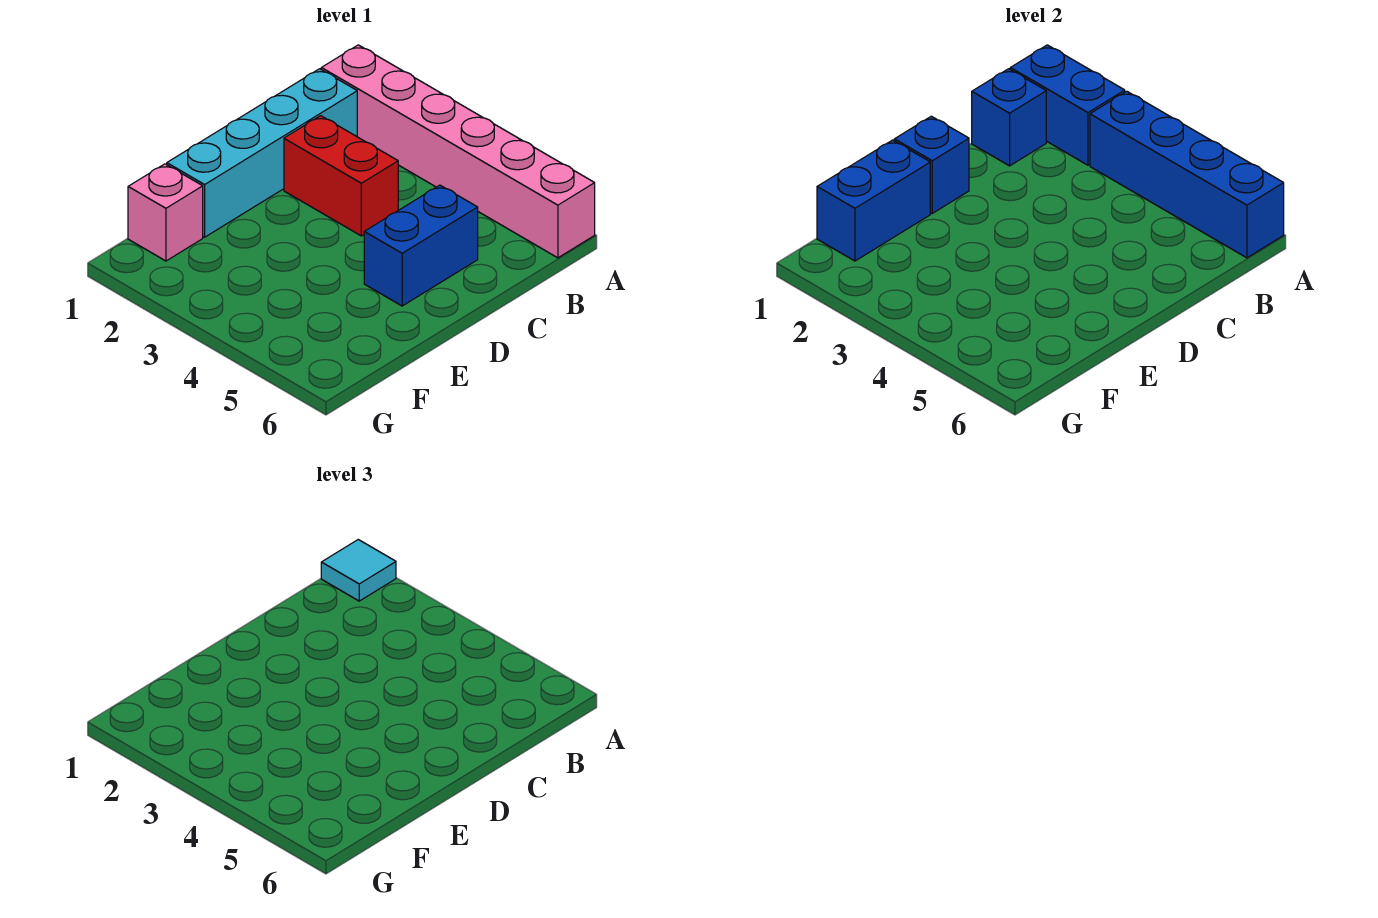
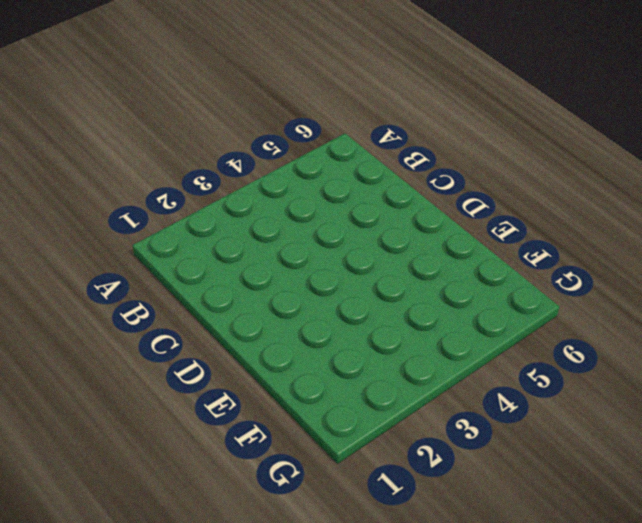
none -> pink 1x6 brick [321,45,595,258]
none -> cyan 1x4 brick [167,69,357,237]

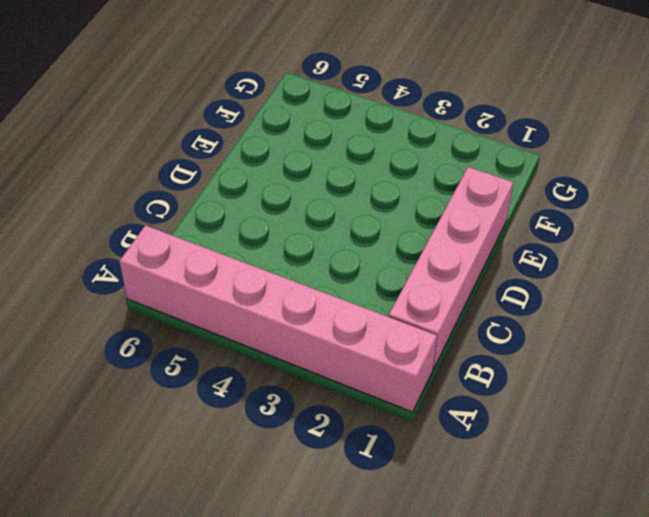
pink 1x4 brick [389,167,513,370] -> cyan 1x4 brick [167,69,357,237]
none -> red 1x2 brick [284,116,398,236]
none -> blue 1x2 brick [364,185,478,306]

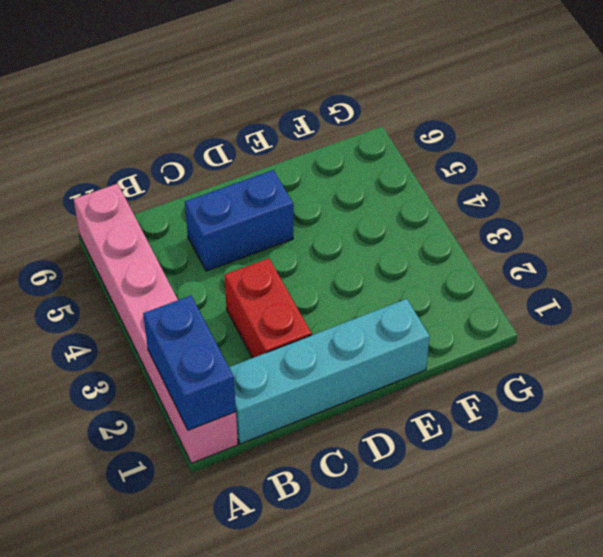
none -> pink 1x1 brick [128,164,203,261]
none -> blue 1x4 brick [1090,91,1284,258]

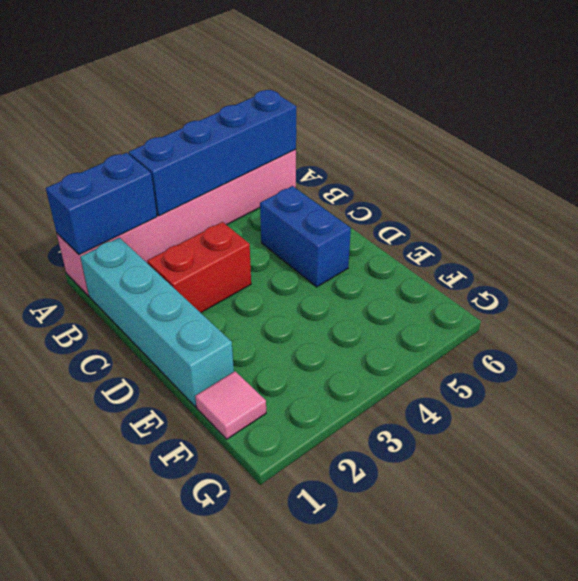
pink 1x1 tile [195,371,266,439] -> pink 1x1 brick [128,164,203,261]
none -> blue 1x1 brick [972,69,1046,166]
none -> blue 1x1 brick [894,116,969,213]

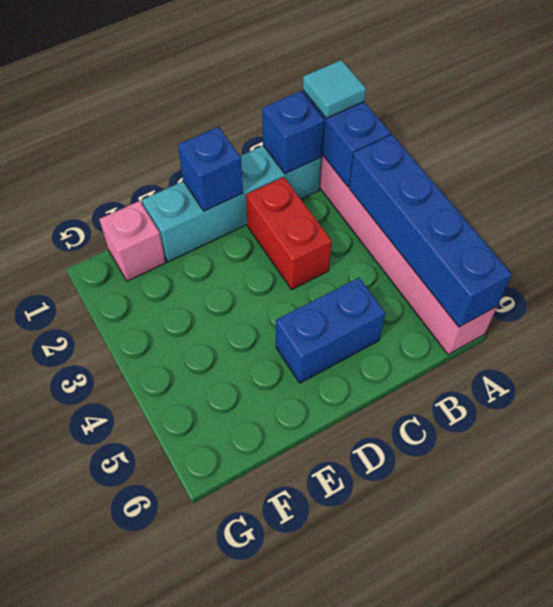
none -> blue 1x2 brick [817,140,930,261]

